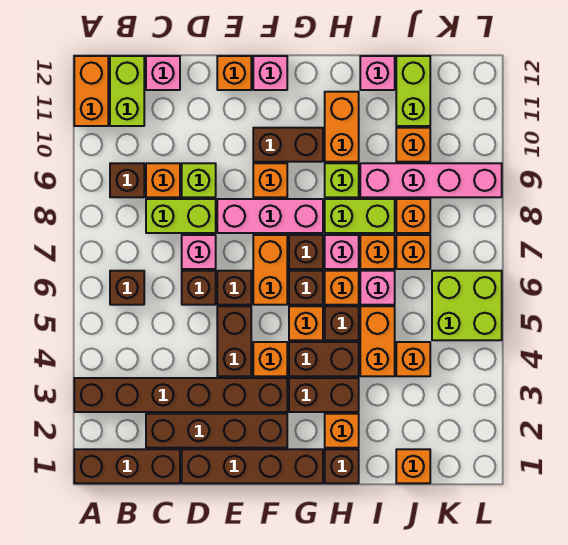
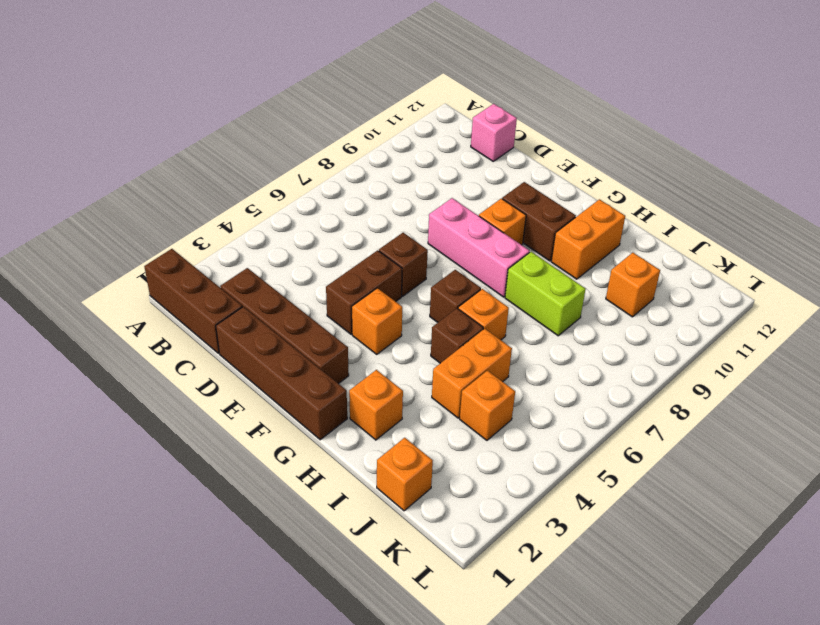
none -> brown 1x6 brick [74,378,287,412]
none -> orange 1x2 brick [74,56,108,126]
none -> brown 1x1 brick [110,271,144,305]
none -> brown 1x1 brick [110,163,144,197]

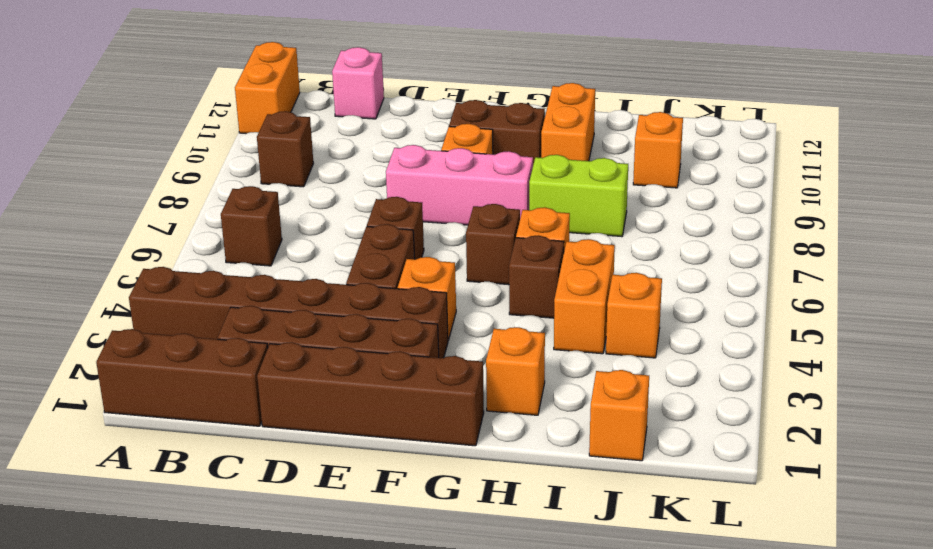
none -> lime 1x2 brick [110,56,144,126]
none -> lime 1x2 brick [146,199,216,233]
none -> orange 1x1 brick [146,163,180,197]
none -> brown 1x1 brick [182,271,216,305]

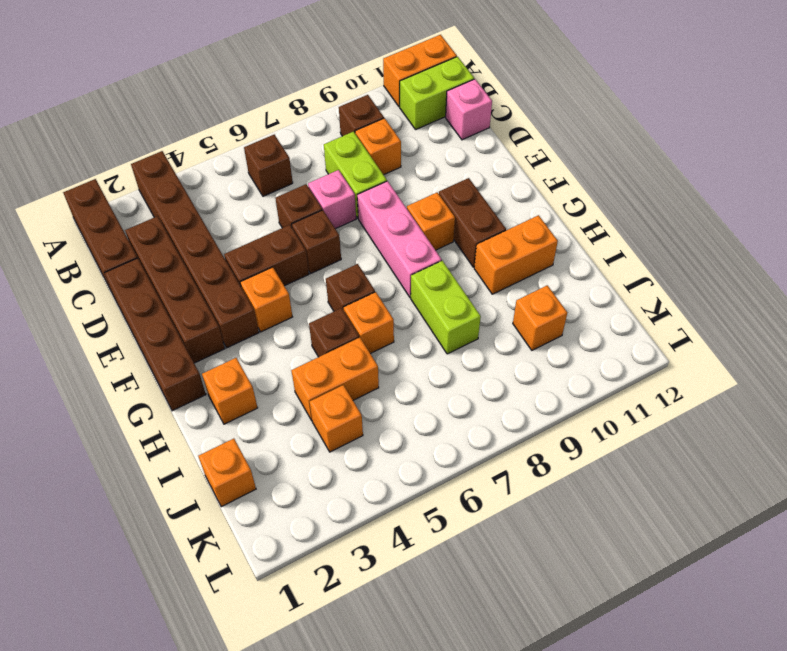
none -> lime 1x1 brick [182,163,216,197]
none -> orange 1x1 brick [217,56,251,90]
none -> orange 1x2 brick [253,235,287,305]
none -> pink 1x1 brick [253,56,287,90]

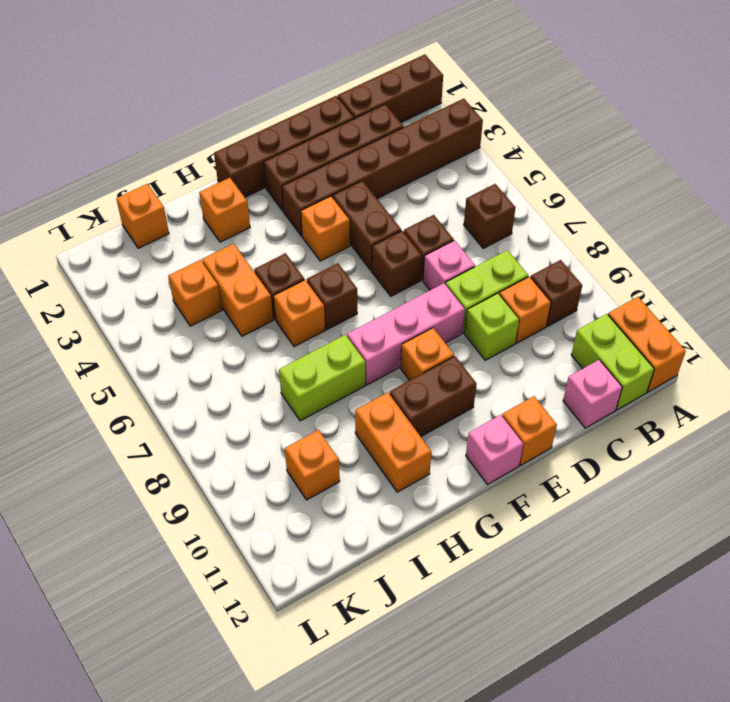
none -> orange 1x2 brick [253,235,287,305]
none -> brown 1x2 brick [289,378,359,412]
none -> brown 1x2 brick [289,342,359,376]
none -> orange 1x1 brick [289,306,323,340]

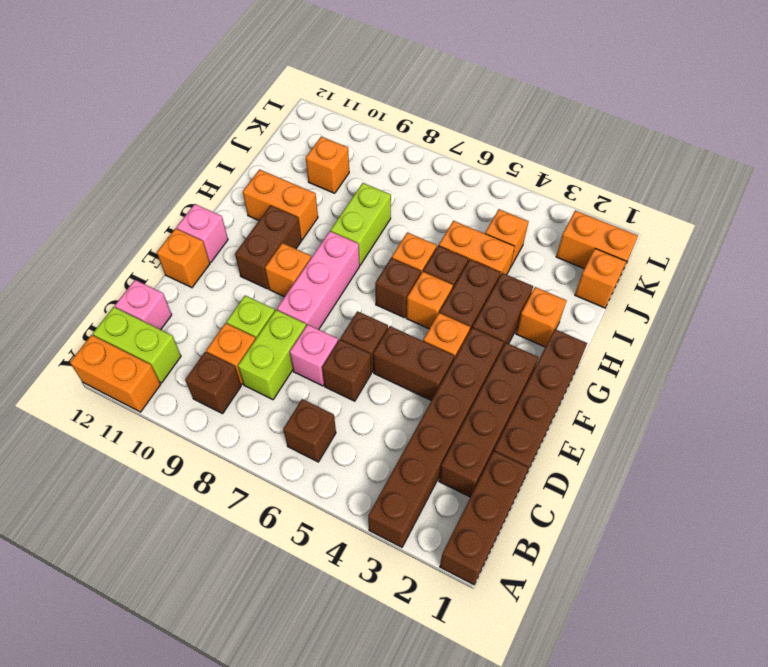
orange 1x2 brick [556,210,638,276] -> orange 1x2 brick moved to [253,235,287,305]
none -> brown 1x1 brick [289,235,323,269]
none -> brown 1x1 brick [325,449,359,483]
none -> pink 1x1 brick [325,235,359,269]
none -> lime 1x1 brick [325,163,359,197]

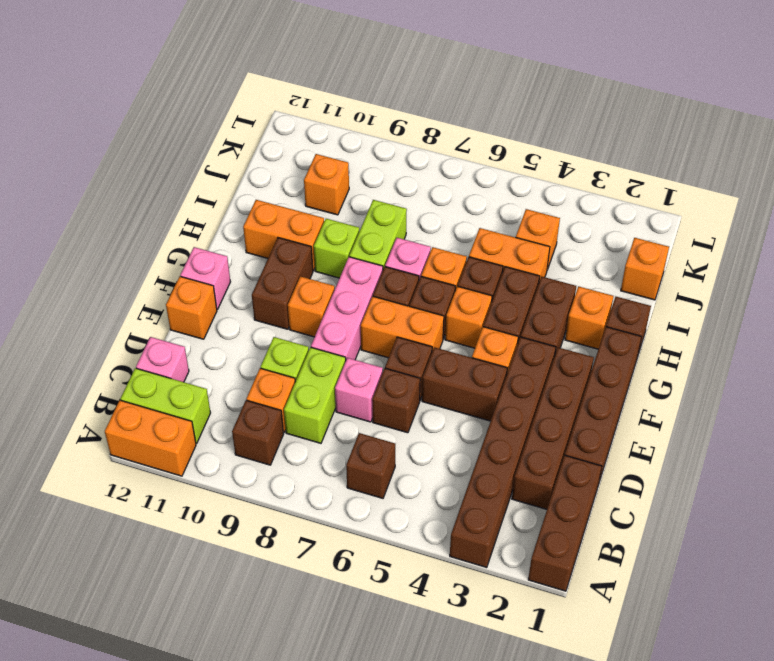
none -> pink 1x1 brick [360,271,395,305]
none -> orange 1x1 brick [360,235,395,269]
none -> pink 1x4 brick [360,163,502,197]
none -> pink 1x1 brick [360,56,395,90]

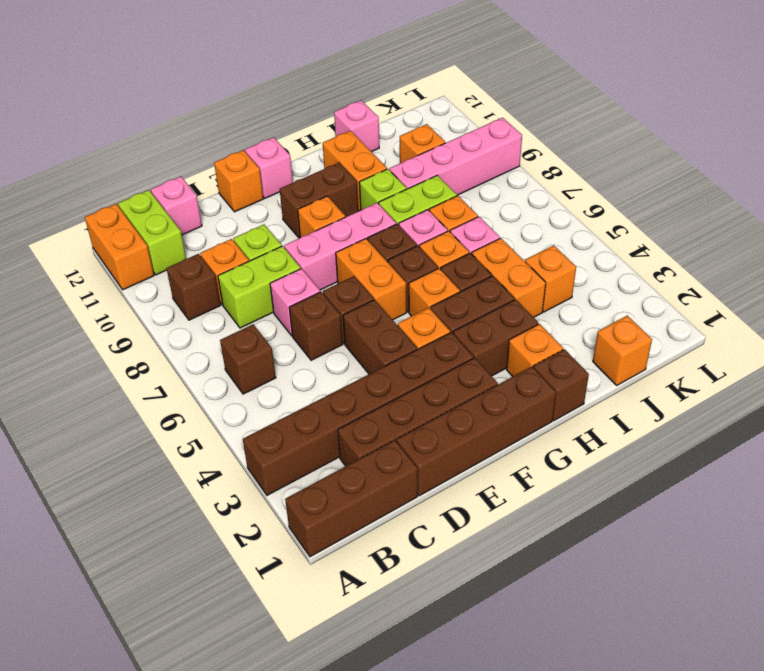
none -> orange 1x1 brick [396,235,430,269]
none -> orange 1x1 brick [396,199,430,233]
none -> lime 1x2 brick [396,56,430,126]
none -> lime 2x2 brick [432,271,502,340]

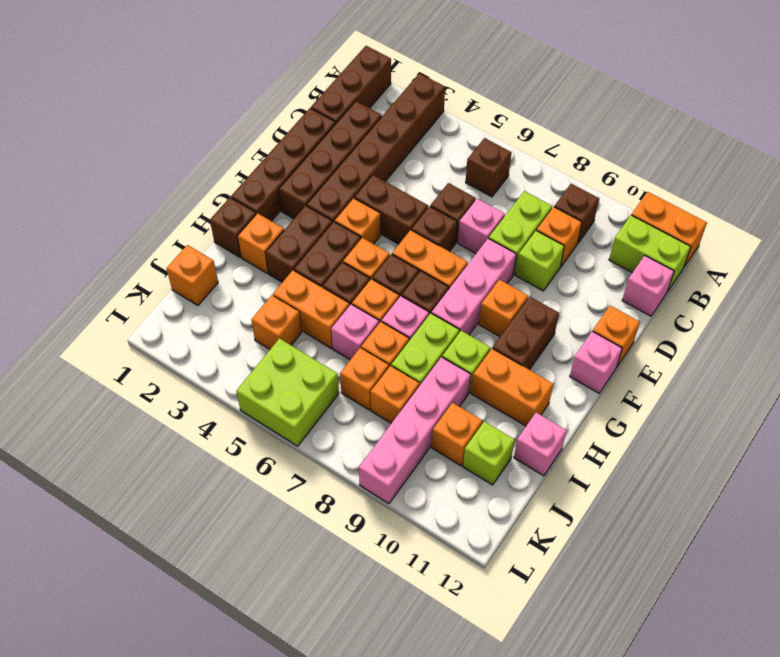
lime 1x1 brick [463,422,515,485] -> lime 1x2 brick [396,56,430,126]

